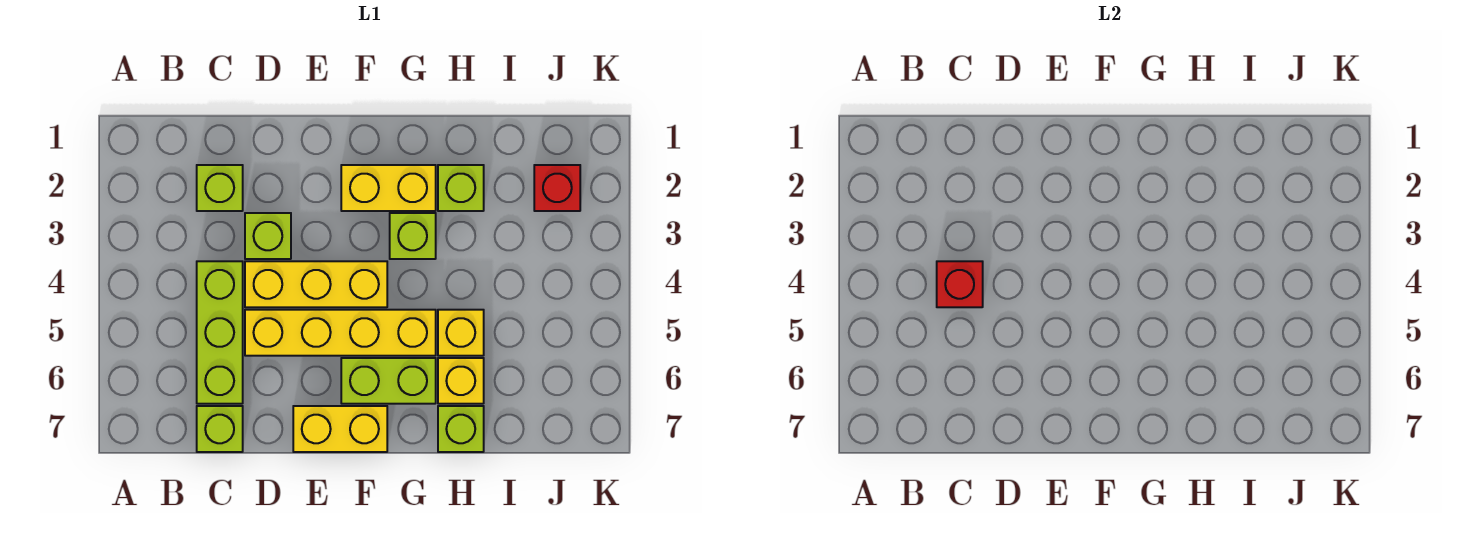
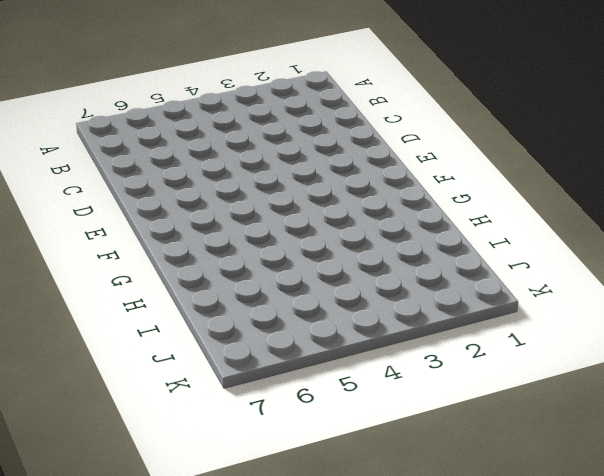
none -> lime 1x1 brick [197,165,243,211]
none -> lime 1x3 brick [197,261,243,404]
none -> lime 1x1 brick [197,406,243,452]

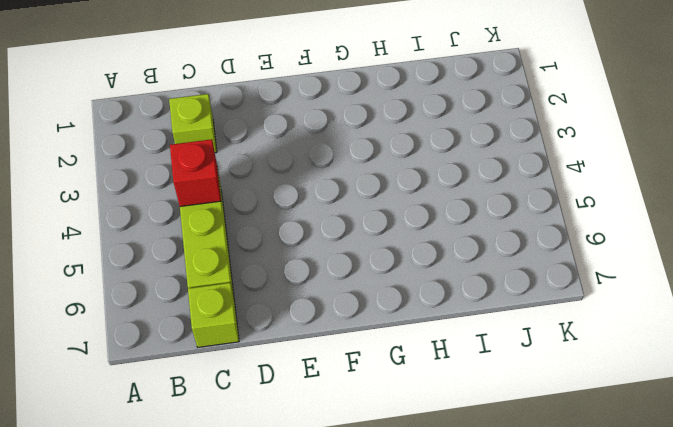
none -> lime 1x1 brick [245,213,291,259]
none -> yellow 1x3 brick [245,261,387,307]
none -> yellow 1x4 brick [245,310,436,356]

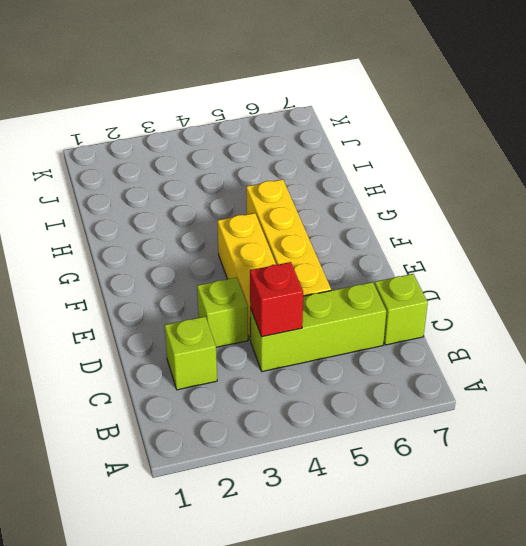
none -> yellow 1x2 brick [293,406,387,452]
none -> yellow 1x2 brick [341,165,436,211]
none -> lime 1x2 brick [341,358,436,404]

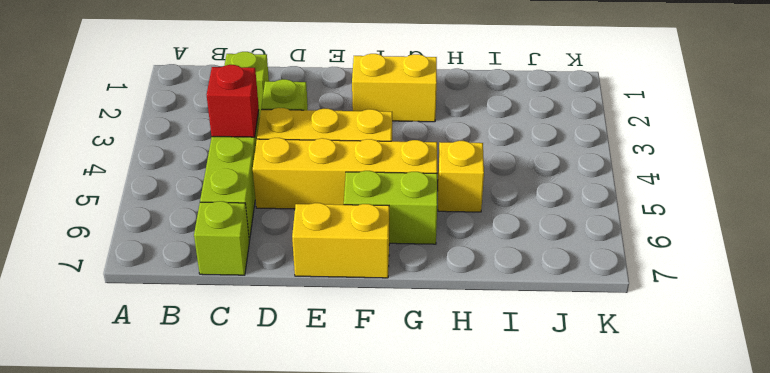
none -> lime 1x1 brick [390,213,436,259]
none -> lime 1x1 brick [438,165,484,211]
none -> yellow 1x1 brick [438,358,484,404]

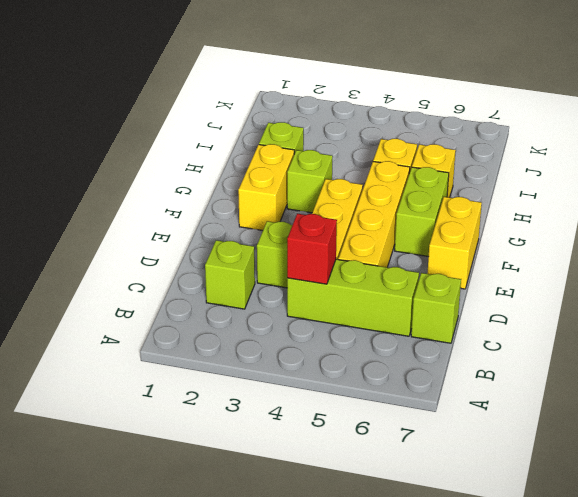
none -> lime 1x1 brick [438,406,484,452]
none -> red 1x1 brick [534,165,580,211]

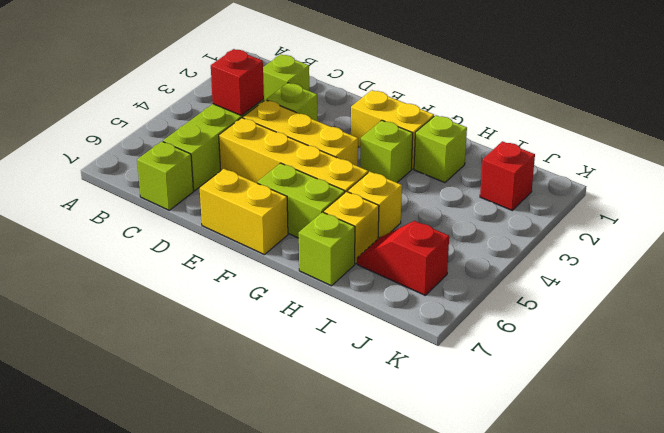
red 1x2 slope [357,221,449,295] -> none

